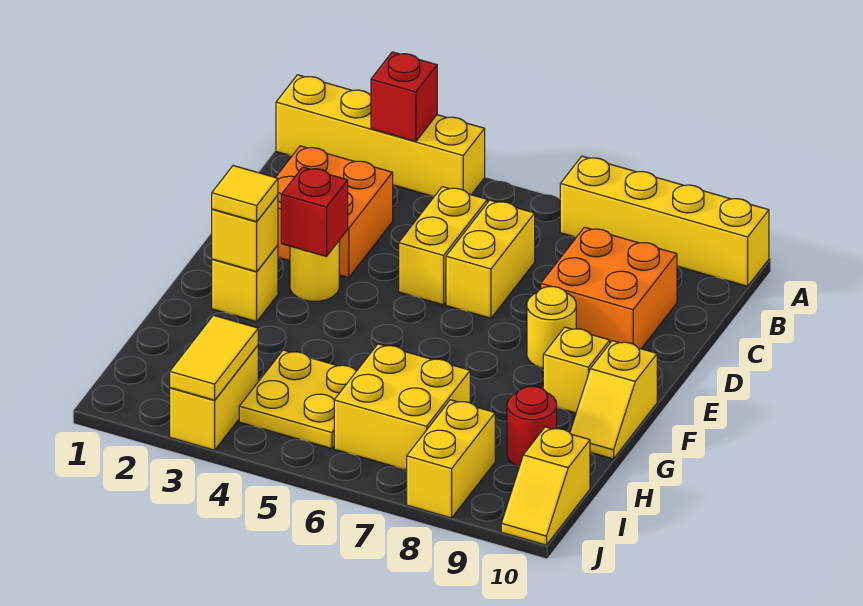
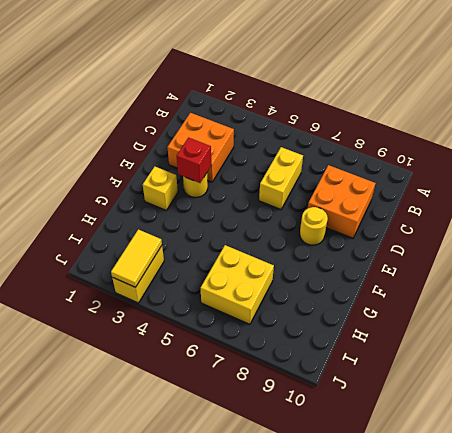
none -> yellow 1x4 brick [276,75,485,196]
none -> yellow 1x4 brick [560,156,769,286]
none -> yellow 1x2 brick [399,187,487,305]

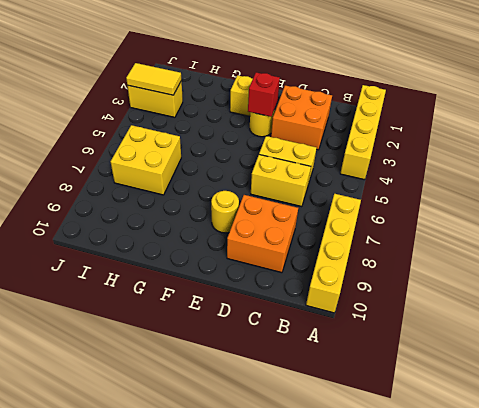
none -> yellow 1x1 brick [543,327,610,413]
none -> yellow 1x2 slope [570,341,657,459]
none -> yellow 2x2 plate [239,350,356,449]

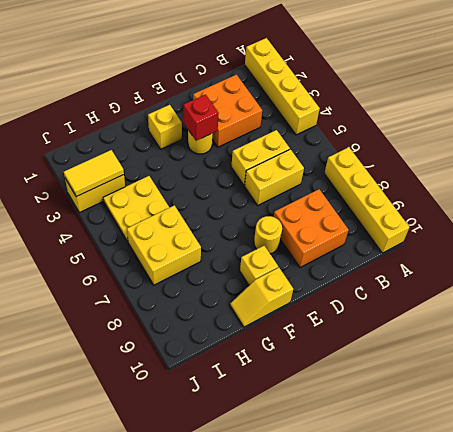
none -> red 1x1 round brick [507,386,557,467]
none -> yellow 1x2 brick [407,400,495,518]
none -> yellow 1x2 slope [501,427,590,545]

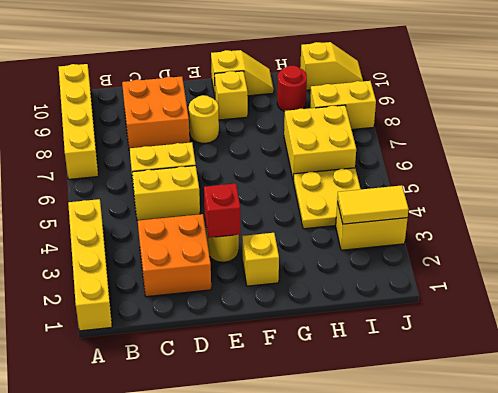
none -> red 1x1 brick [371,52,437,141]
none -> yellow 1x1 brick [212,195,278,272]
none -> yellow 1x1 tile [212,166,278,222]

